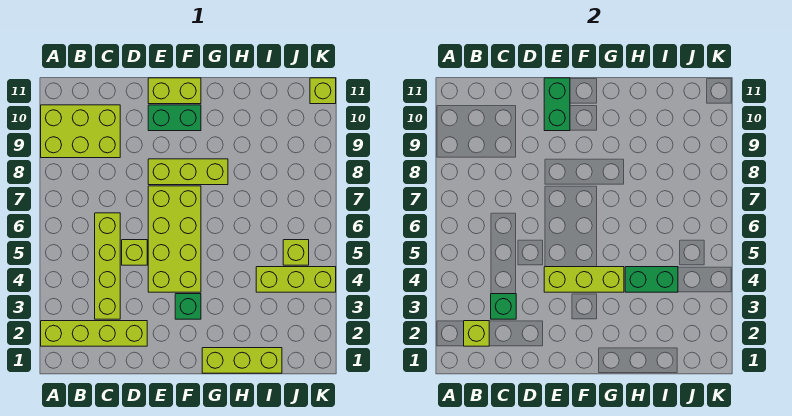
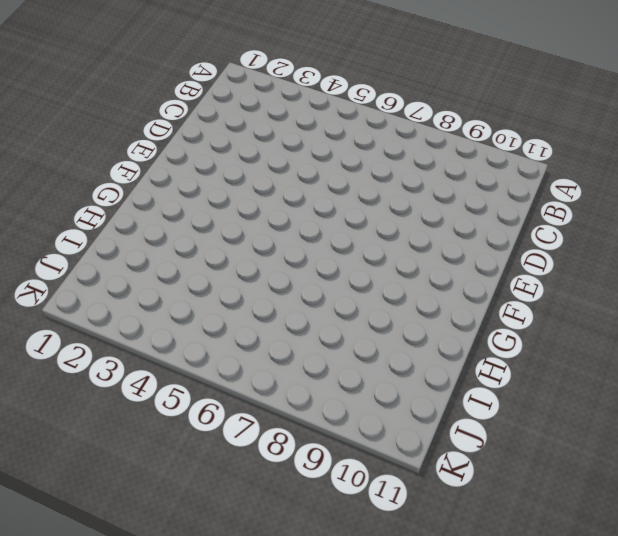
none -> lime 1x4 brick [41,321,147,346]
none -> lime 2x3 brick [41,105,120,158]
none -> lime 1x4 brick [95,213,120,319]

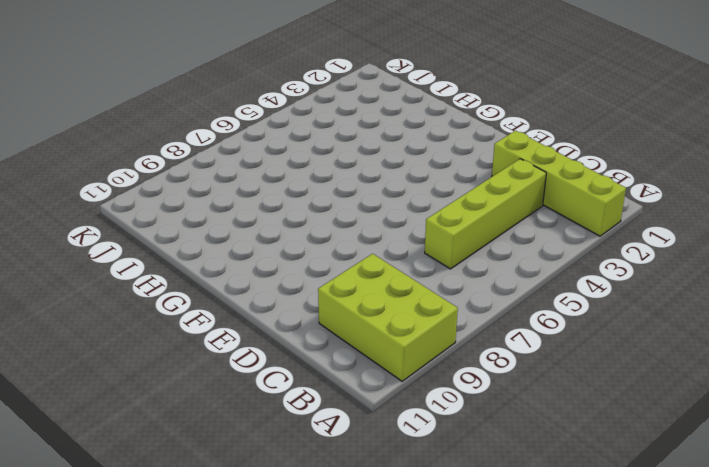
none -> lime 1x1 brick [122,240,147,265]
none -> lime 2x4 brick [148,186,201,292]
none -> lime 1x3 brick [148,159,228,185]

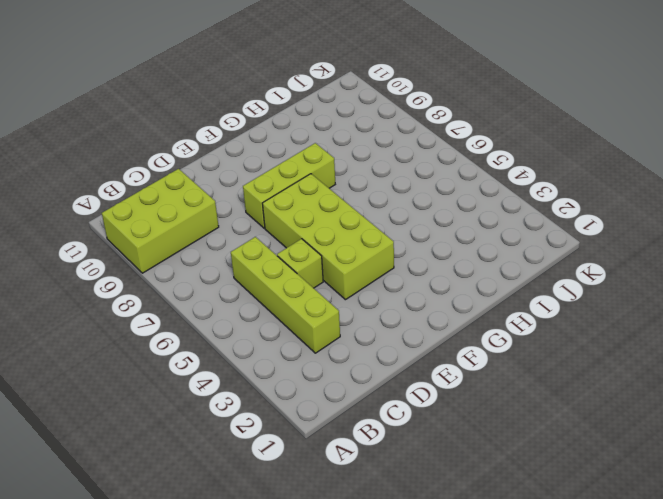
none -> lime 1x4 brick [41,321,147,346]
none -> green 1x2 brick [148,105,201,131]
none -> lime 1x2 brick [148,78,201,104]

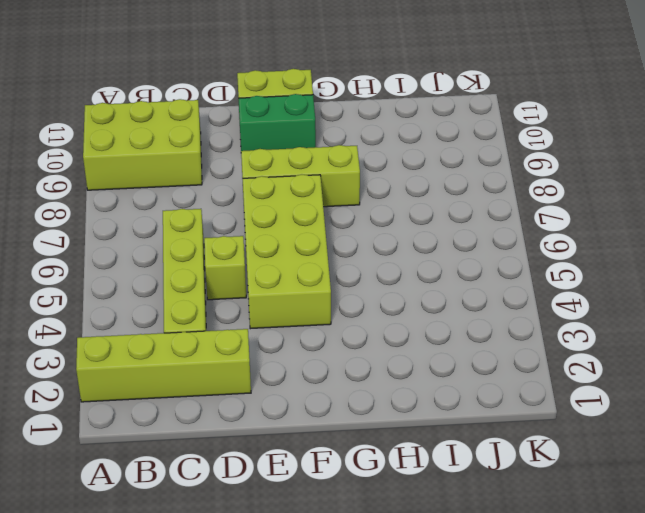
none -> green 1x1 brick [175,294,201,319]
none -> lime 1x3 brick [202,348,282,373]
none -> lime 1x3 brick [256,267,336,292]

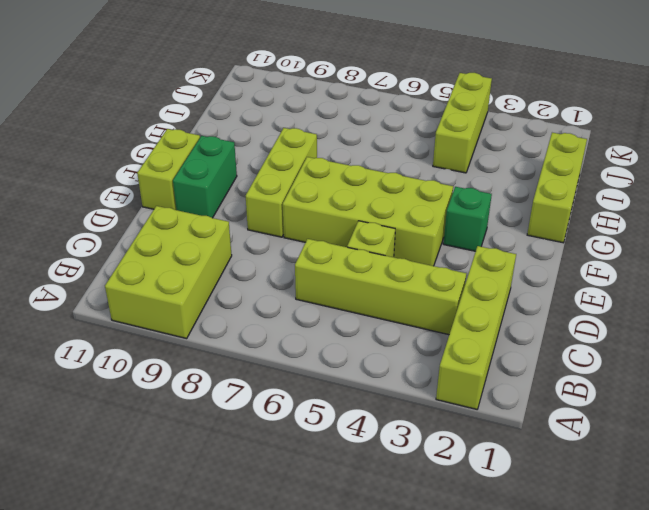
none -> lime 1x1 brick [283,240,309,265]
none -> lime 1x1 brick [310,78,336,104]
none -> lime 1x1 brick [464,321,489,346]

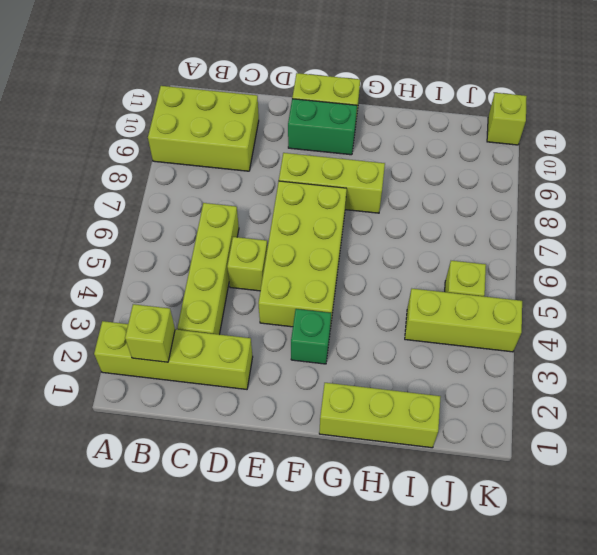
none -> green 1x1 brick [491,294,516,319]
none -> lime 1x3 brick [544,267,624,292]
none -> green 1x2 brick [544,78,570,131]

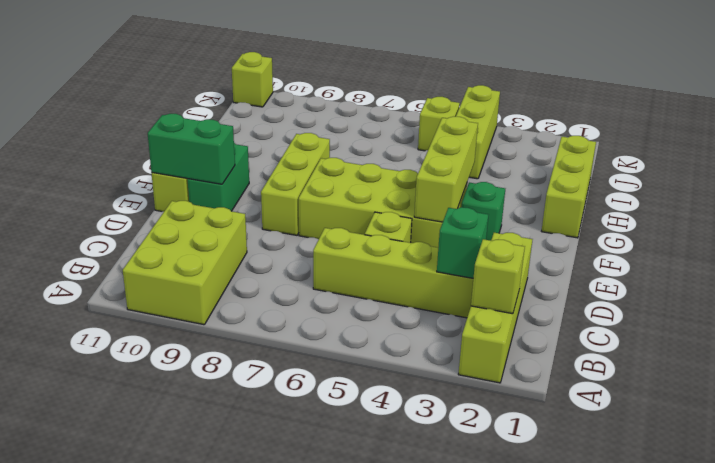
none -> green 1x2 brick [625,267,678,292]

